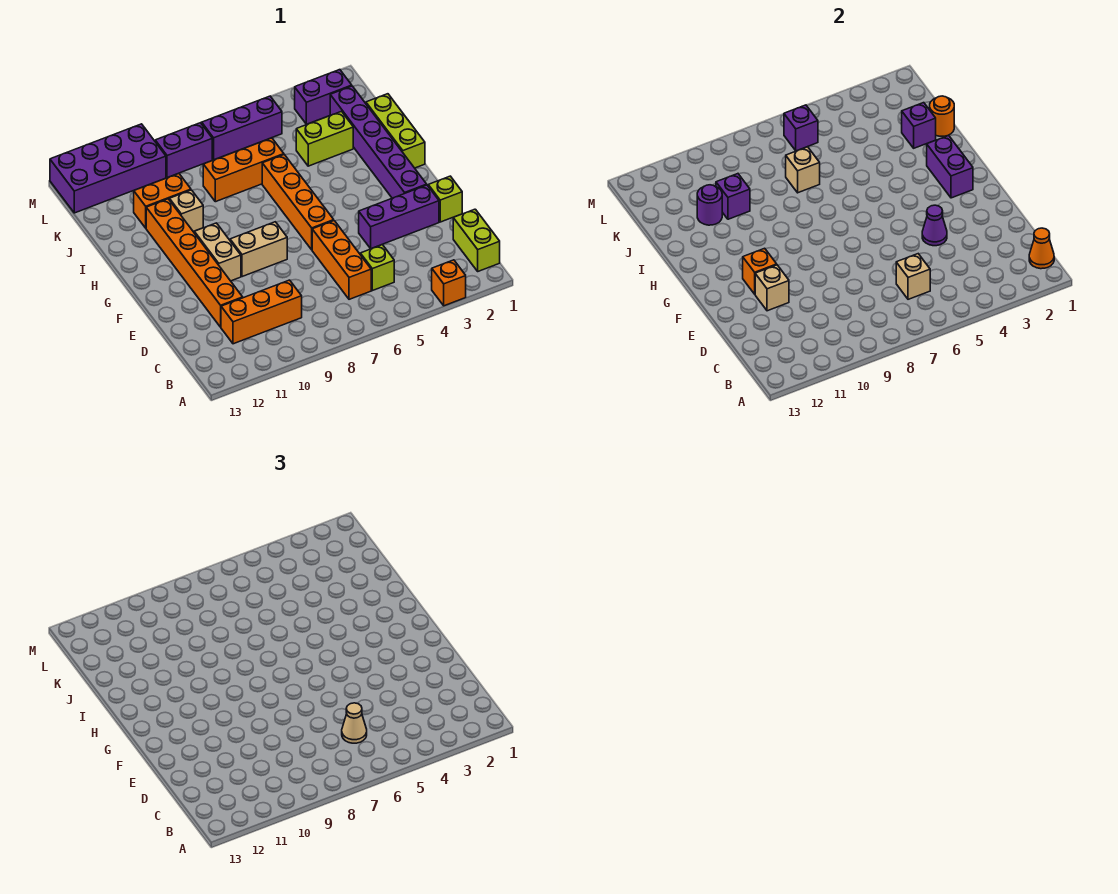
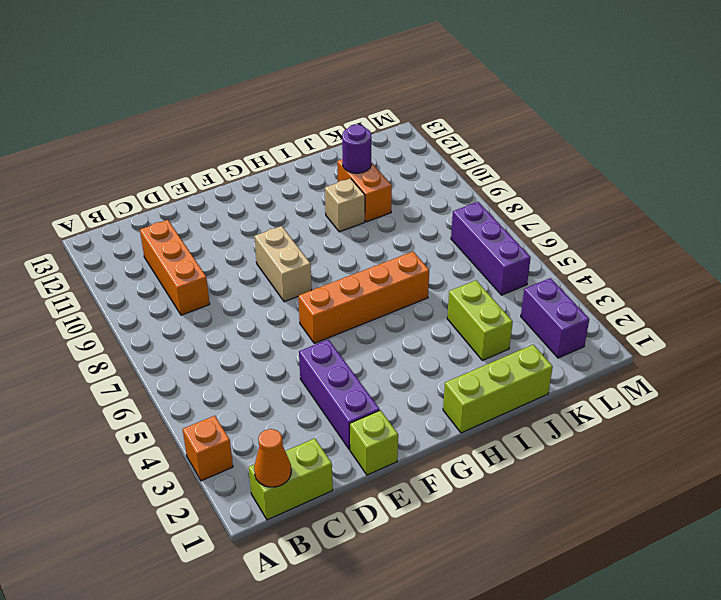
none -> lime 1x1 brick [360,245,394,291]
none -> orange 1x3 brick [312,221,371,299]
none -> orange 1x6 brick [146,199,243,327]
none -> purple 1x6 brick [330,86,427,198]

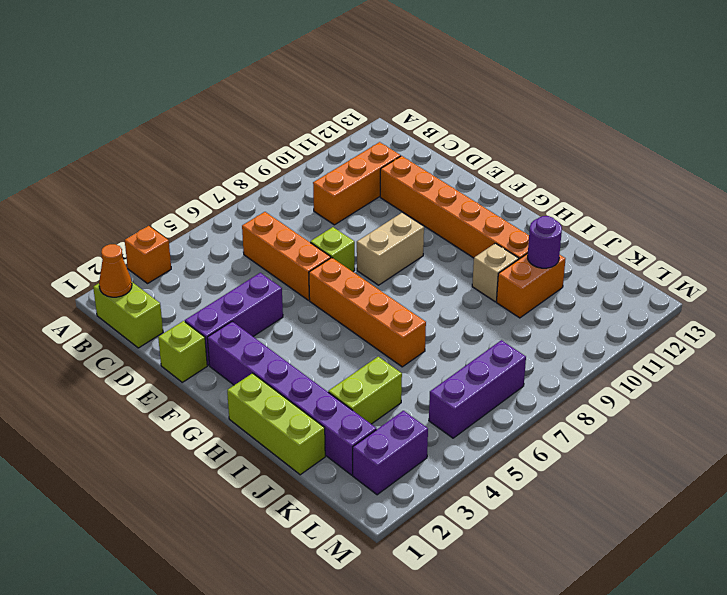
lime 1x1 brick [310,227,355,272] -> lime 1x1 brick moved to [360,245,394,291]
none -> tan 1x2 brick [194,223,241,281]
none -> orange 1x3 brick [203,138,284,202]
none -> purple 1x2 brick [155,123,212,178]
none -> purple 2x4 brick [50,124,166,213]

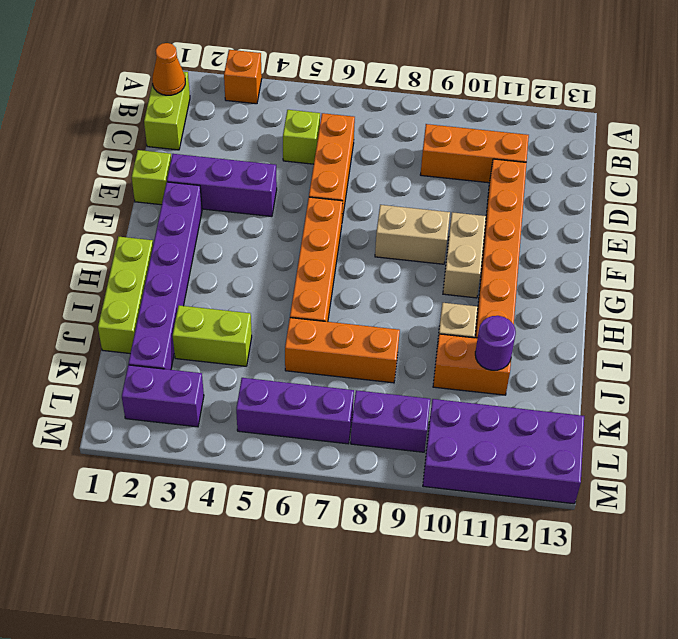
none -> tan 1x1 brick [896,254,930,299]
none -> purple 1x1 cone [922,205,947,246]
none -> tan 1x1 brick [755,265,789,311]
none -> orange 1x1 brick [743,248,777,294]

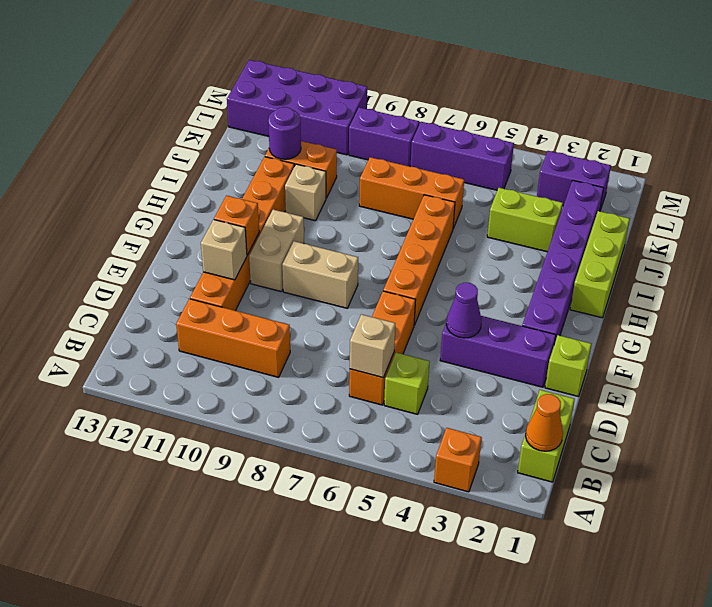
none -> purple 1x2 brick [927,135,973,198]
none -> orange 1x1 round brick [930,96,954,136]
none -> purple 1x1 brick [902,103,936,148]
none -> tan 1x1 brick [786,147,820,193]

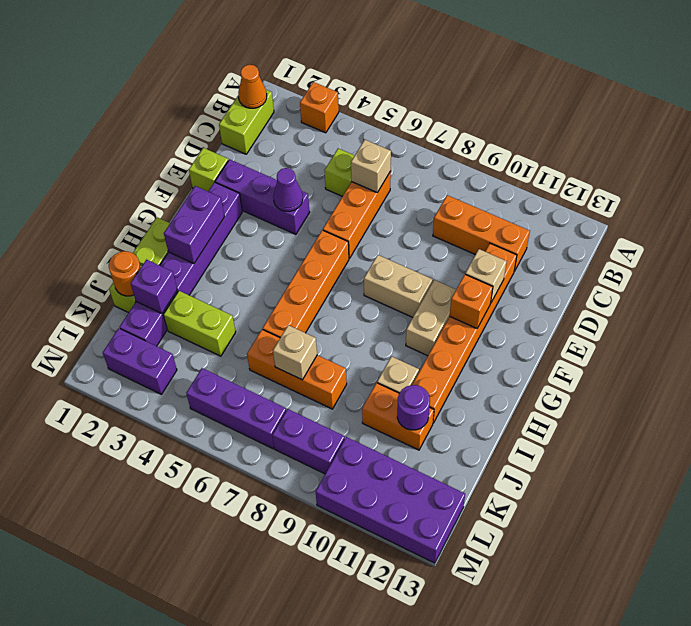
none -> purple 1x1 brick [716,174,750,219]
none -> purple 1x1 brick [784,105,818,151]
none -> tan 1x1 cone [342,703,367,743]

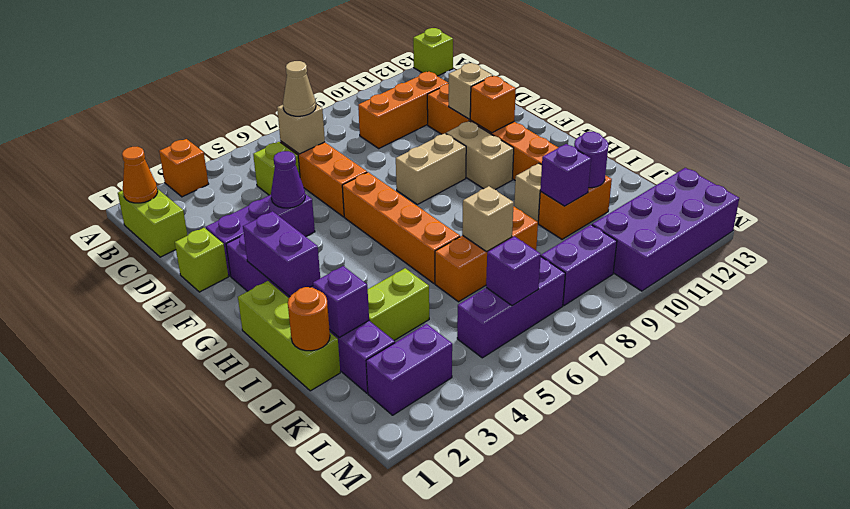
lime 1x1 brick [413,28,453,76] -> none

